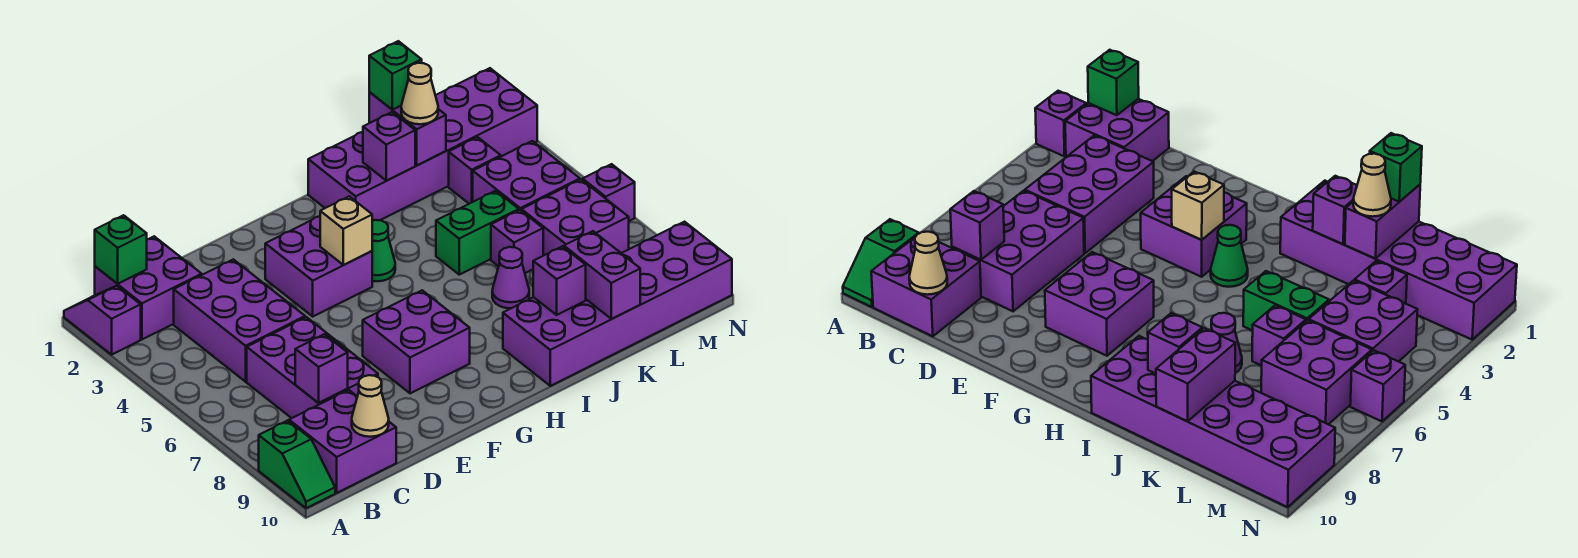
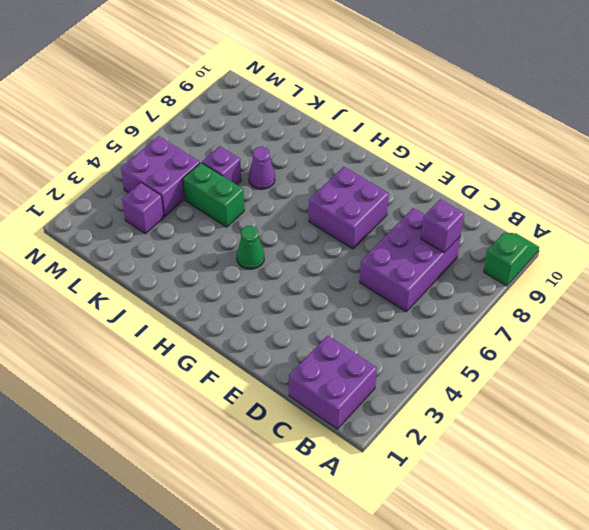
none -> purple 1x2 slope [64,286,141,355]
none -> purple 2x2 brick [289,390,396,493]
none -> purple 2x3 brick [174,259,305,382]

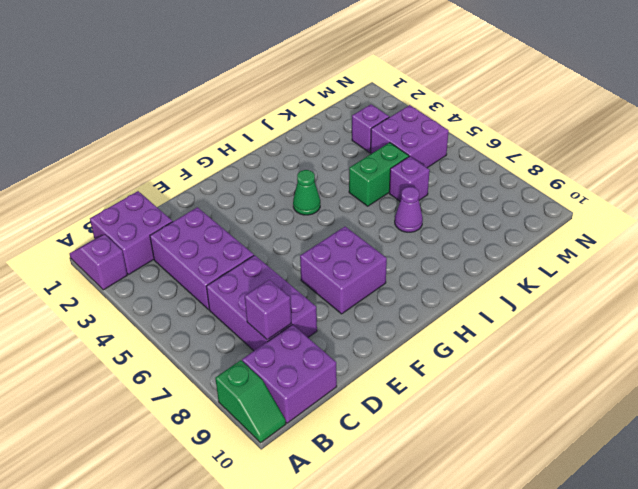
none -> purple 2x2 brick [265,216,372,316]
none -> purple 2x6 brick [308,68,537,221]
none -> purple 2x6 brick [503,222,732,386]

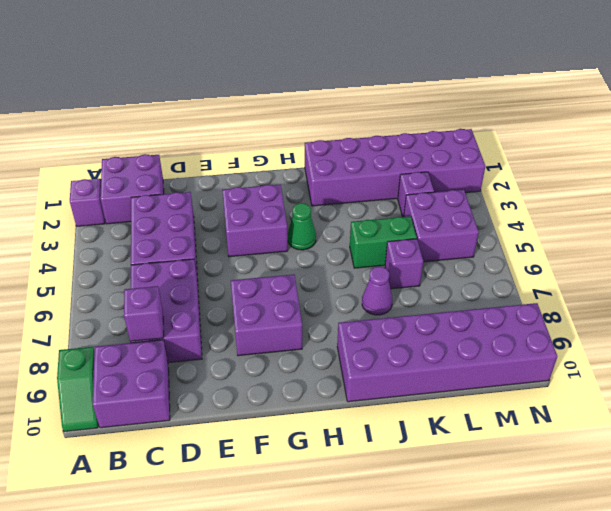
none -> purple 2x2 brick [521,180,629,256]
none -> purple 1x1 brick [583,164,635,221]
none -> green 1x1 brick [95,215,147,284]

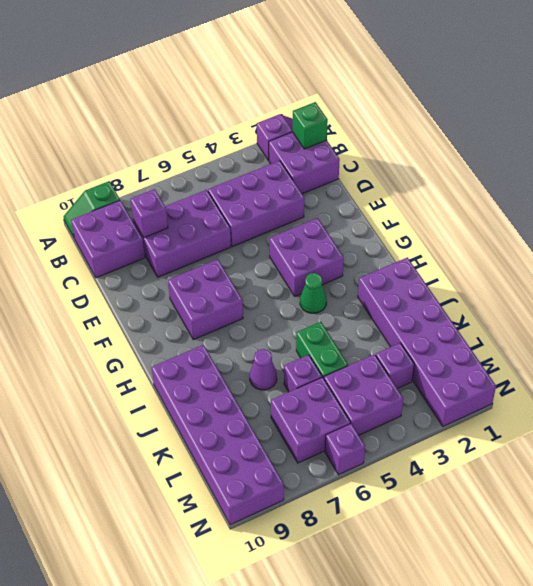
none -> tan 1x1 cone [352,375,389,437]
none -> tan 1x1 brick [320,196,372,265]
none -> purple 1x1 brick [363,112,415,181]

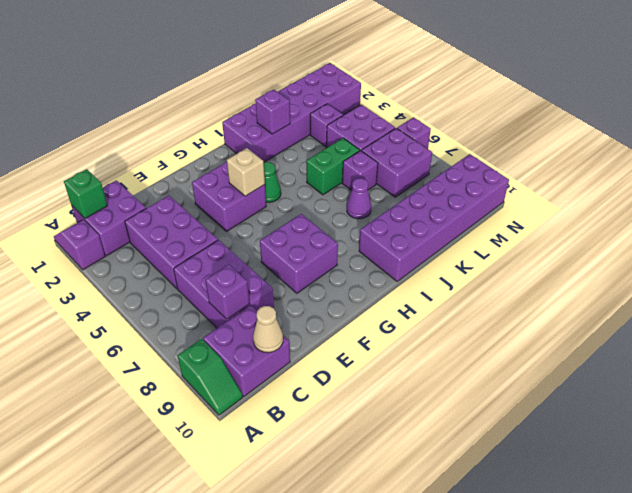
none -> purple 1x1 brick [533,246,586,315]
none -> purple 1x2 brick [369,92,446,165]
none -> purple 1x2 brick [564,231,640,319]

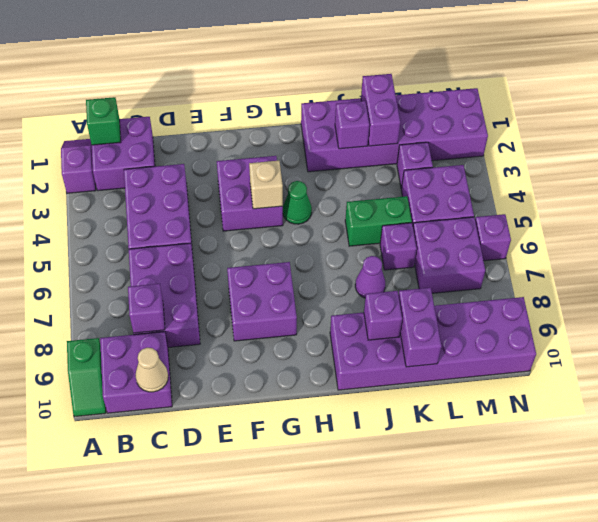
none -> green 1x1 brick [369,41,422,110]
none -> tan 1x1 cone [401,63,438,124]

